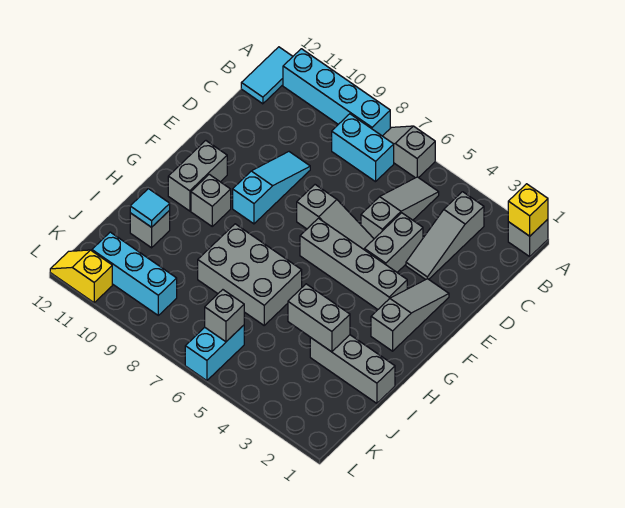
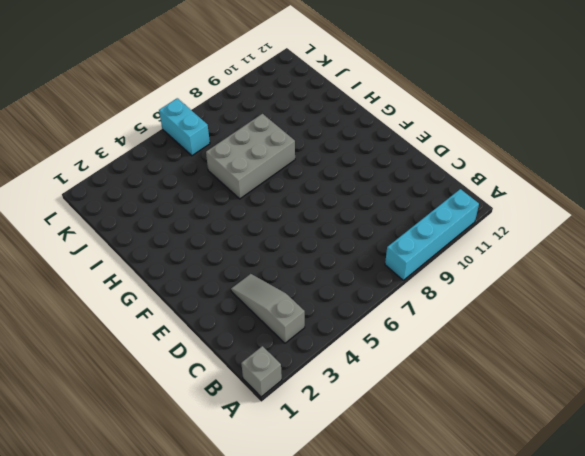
none -> grey 1x2 slope [383,126,435,178]
none -> cyan 1x2 tile [241,47,293,104]
none -> grey 1x3 slope [361,177,439,239]

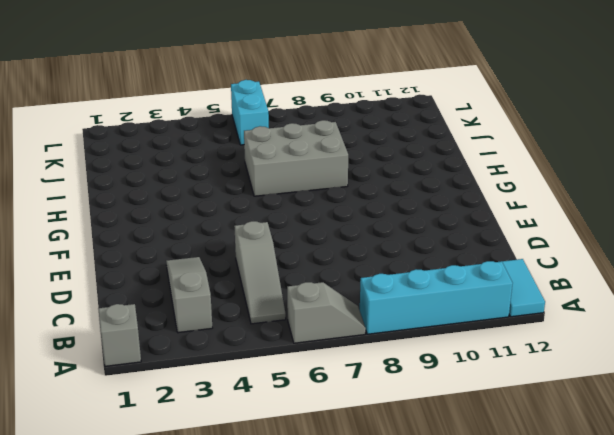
none -> cyan 1x2 brick [332,114,394,182]
none -> grey 1x2 brick [364,213,423,272]
none -> cyan 1x3 slope [233,152,310,224]

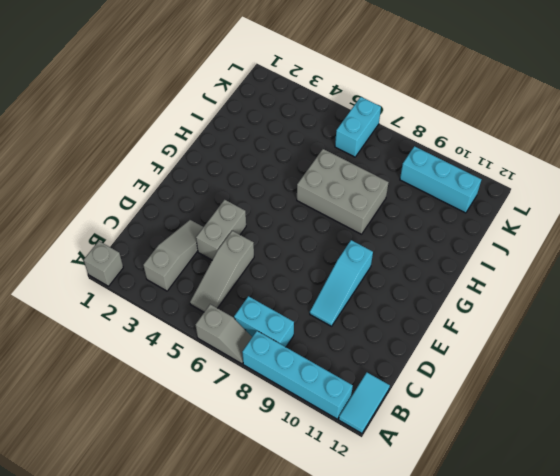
none -> grey 1x3 slope [371,279,449,351]
none -> grey 1x3 slope [297,185,374,249]
none -> grey 1x4 brick [300,218,407,309]

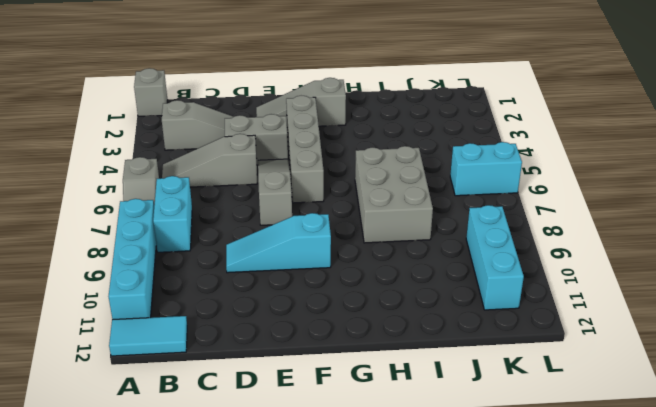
none -> grey 1x2 brick [168,141,227,211]
none -> grey 1x1 brick [191,174,231,226]
none -> grey 1x3 brick [310,335,395,403]

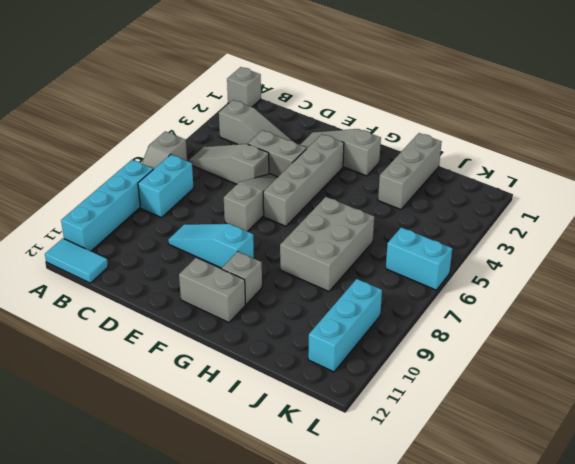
none -> grey 1x1 brick [130,210,170,248]
none -> yellow 1x2 slope [50,250,112,303]
none -> yellow 1x1 brick [508,184,548,236]

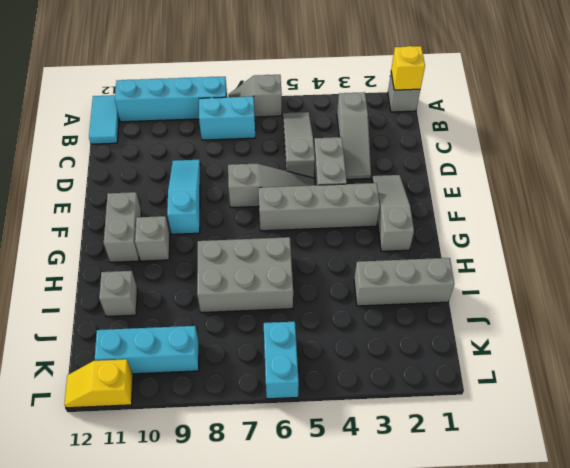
none -> grey 1x2 brick [288,284,350,352]
none -> cyan 1x1 tile [130,189,170,227]
none -> grey 1x1 brick [205,290,244,342]

